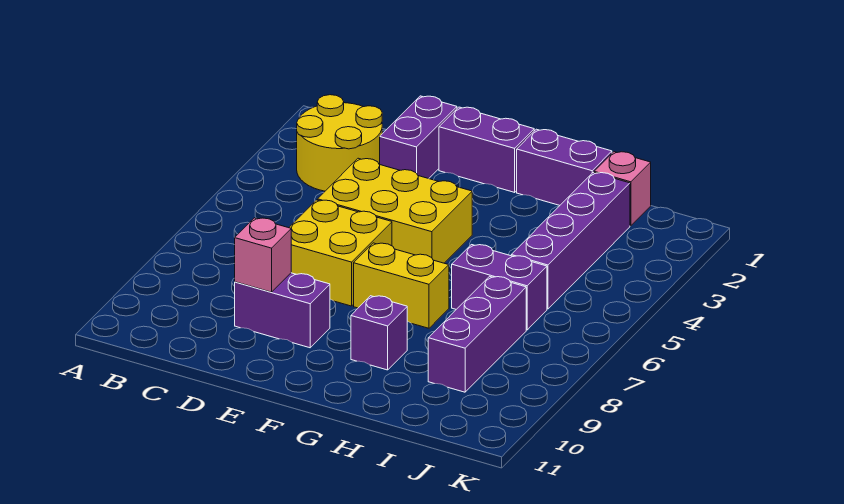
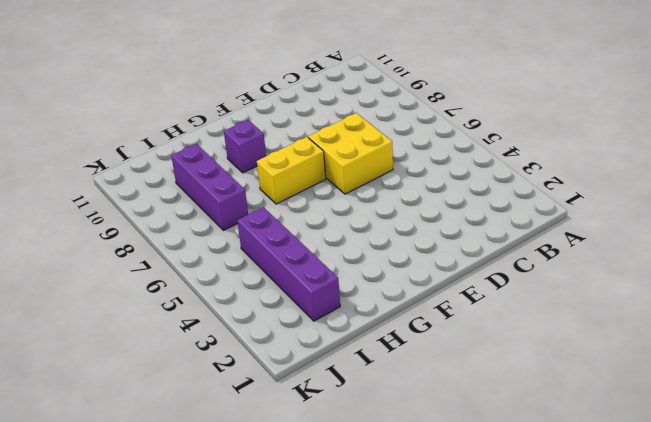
none -> yellow 2x2 round brick [297,95,382,191]
none -> purple 1x2 brick [380,96,457,179]
none -> yellow 2x3 brick [318,158,472,263]

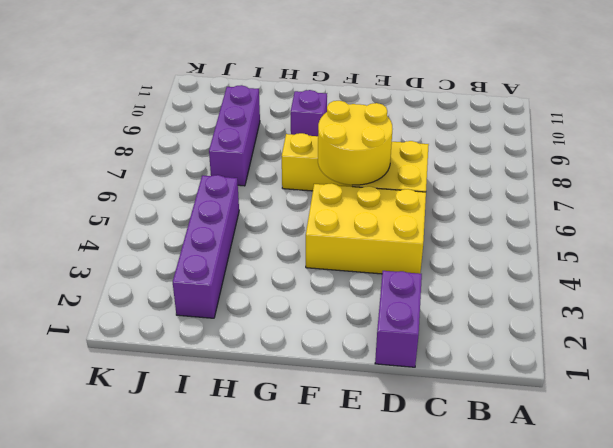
yellow 2x2 round brick [318,101,392,185] -> yellow 2x2 round brick moved to [297,95,382,191]
none -> purple 1x2 brick [235,273,330,348]
none -> purple 1x2 brick [439,107,534,192]
none -> purple 1x2 brick [517,129,612,205]

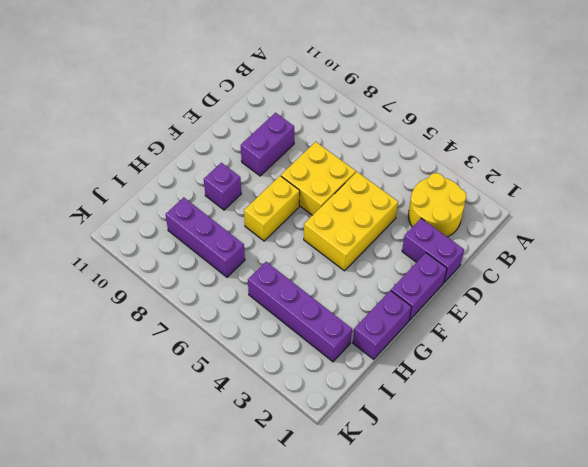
none -> purple 1x2 brick [452,245,547,330]
none -> pink 1x1 brick [594,152,651,226]
none -> pink 1x1 brick [235,218,291,292]

